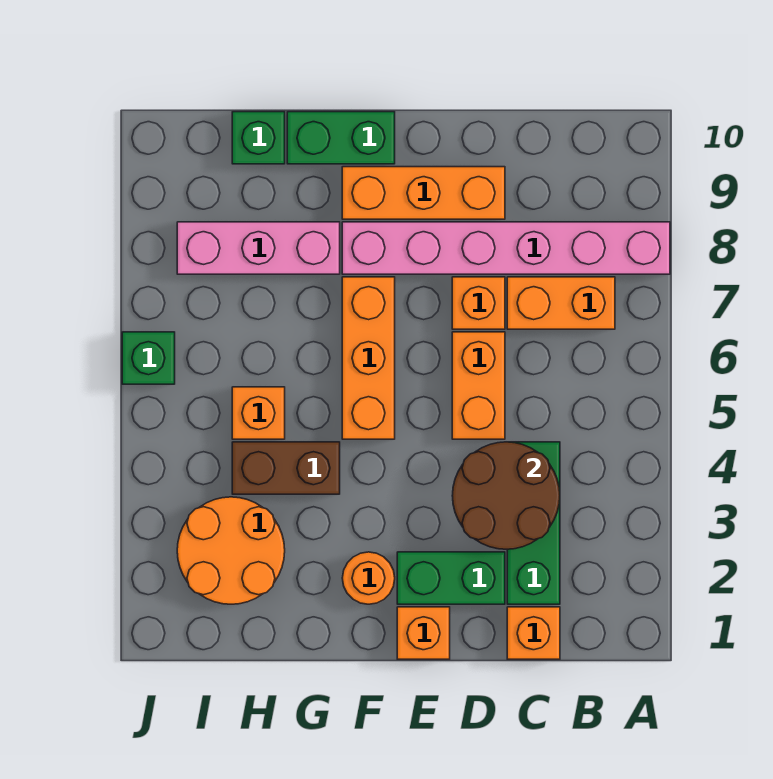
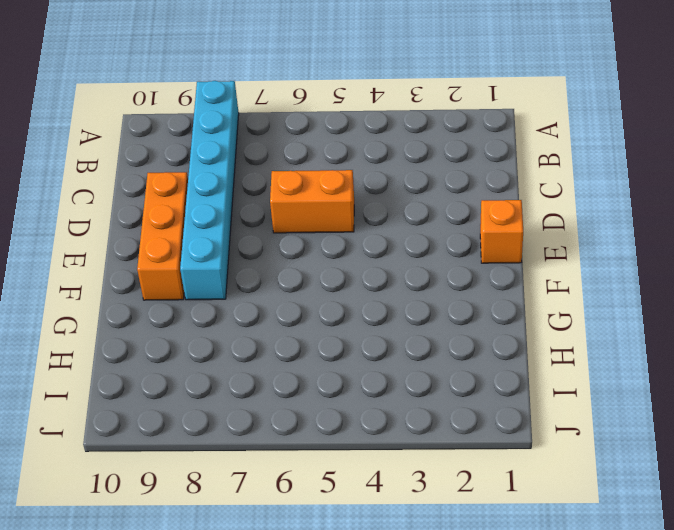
cyan 1x6 brick [180,81,239,300] -> pink 1x6 brick [342,222,670,274]
none -> orange 1x2 brick [507,277,615,329]
none -> orange 1x1 brick [507,607,560,659]
none -> green 1x3 brick [507,442,560,604]

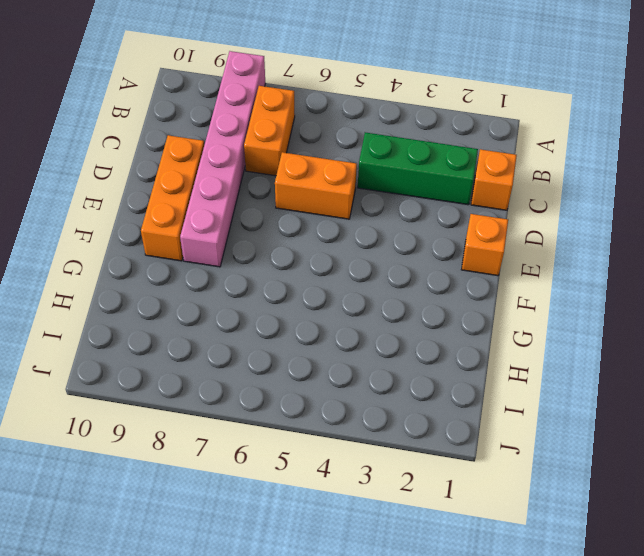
none -> green 1x2 brick [397,552,505,604]
none -> orange 1x1 brick [452,277,505,329]
none -> orange 1x1 round brick [342,552,395,604]

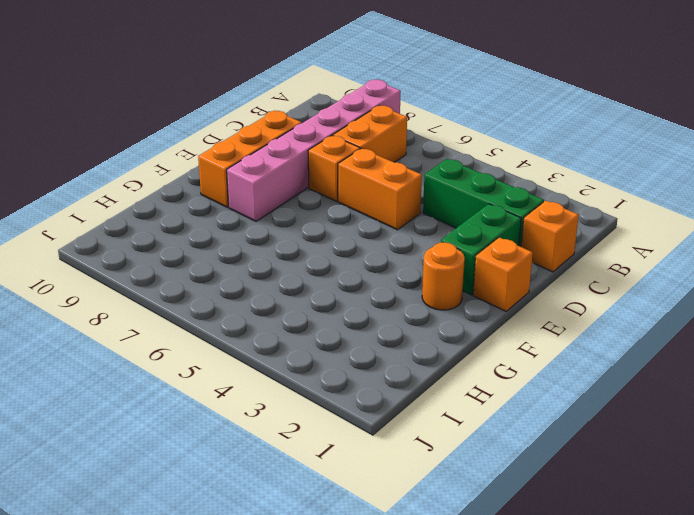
none -> orange 1x3 brick [342,277,395,439]
none -> green 1x2 brick [287,112,395,164]
none -> brown 1x2 brick [232,442,340,494]

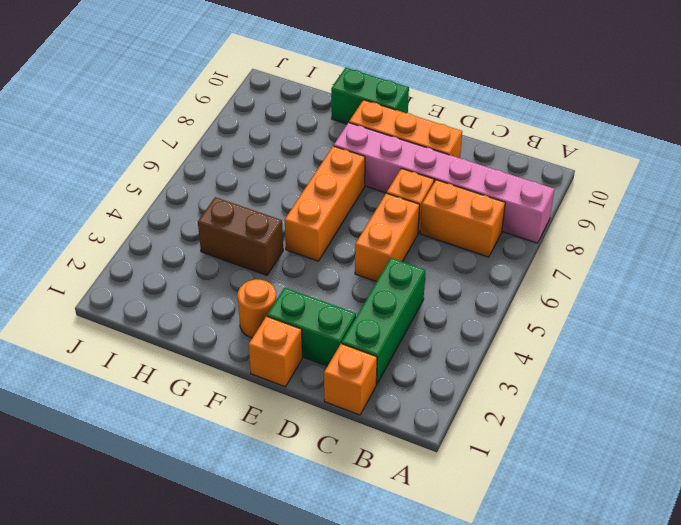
none -> pink 1x3 brick [177,222,340,274]
none -> orange 2x2 round brick [177,497,285,604]
none -> orange 1x1 brick [232,387,285,439]

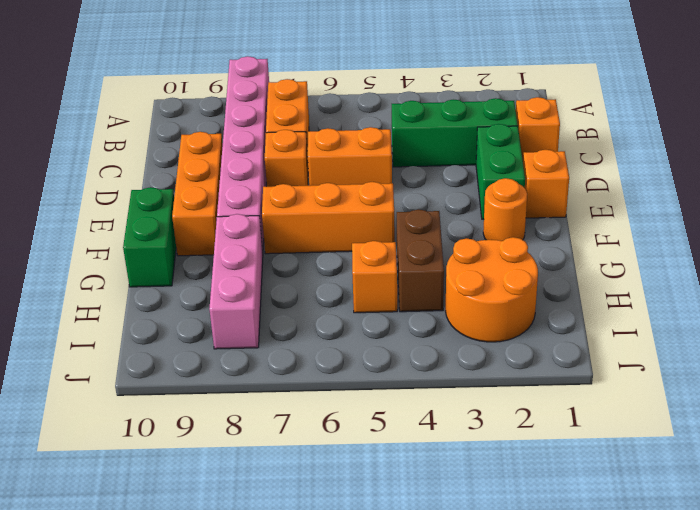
none -> green 1x1 brick [232,112,285,164]
none -> green 1x1 brick [122,332,175,384]
none -> brown 2x2 round brick [452,442,560,549]

